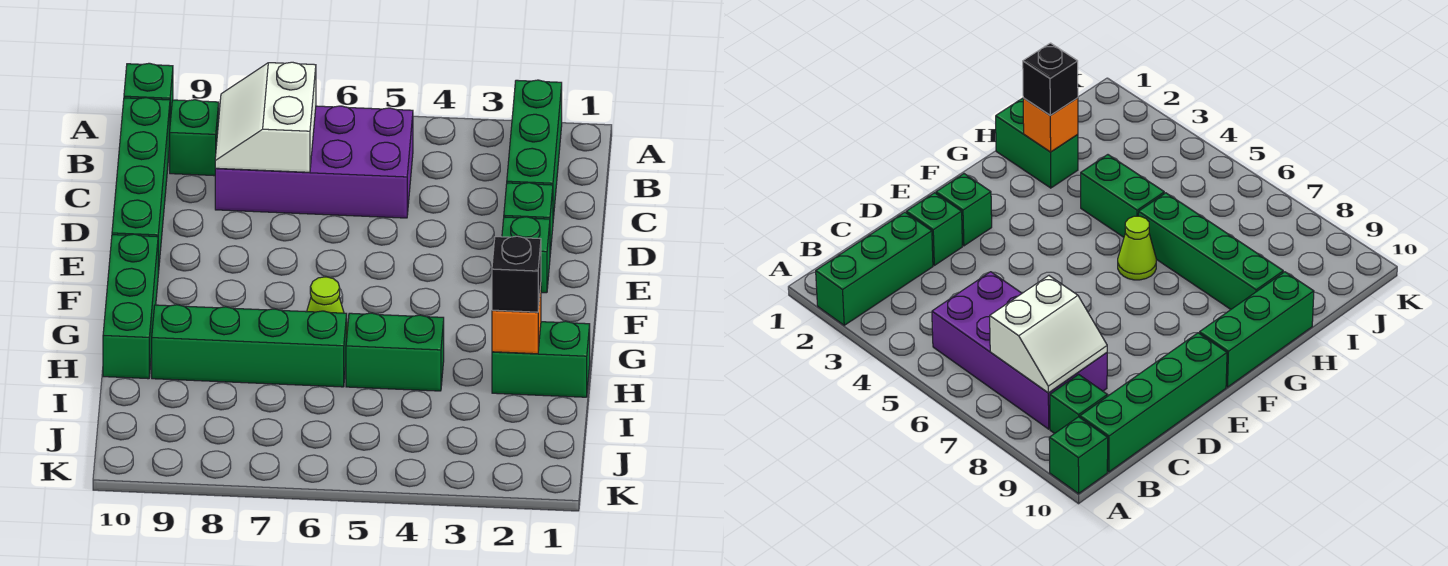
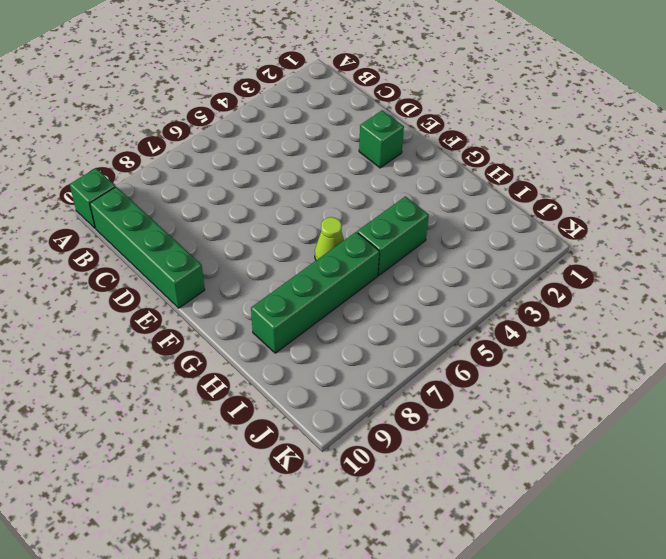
none -> green 1x3 brick [507,80,562,219]
none -> purple 2x4 brick [215,106,413,218]
none -> green 1x1 brick [170,100,219,176]

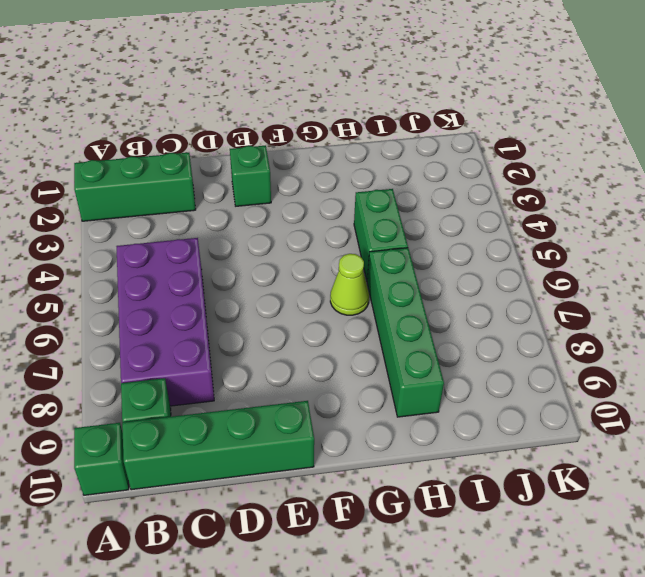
none -> green 1x1 brick [504,183,553,254]
none -> green 1x3 brick [103,234,158,379]
none -> green 1x2 brick [492,321,590,397]

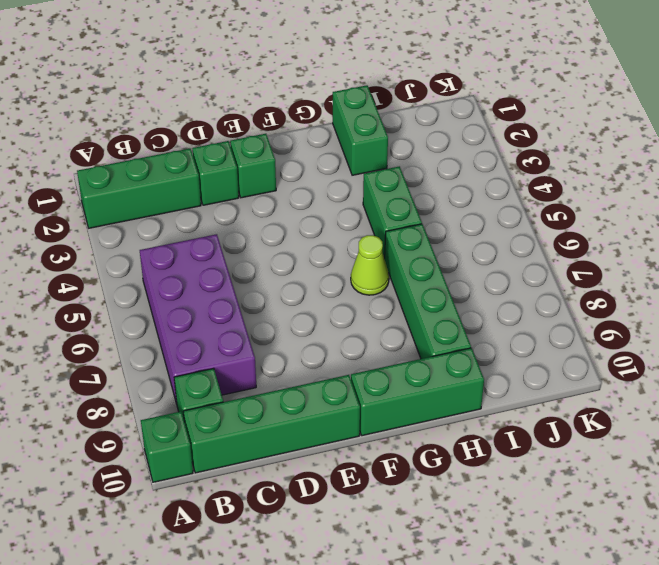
none -> white 2x2 slope [215,62,316,172]
none -> orange 1x1 brick [492,286,541,354]
none -> black 1x1 brick [492,236,541,312]

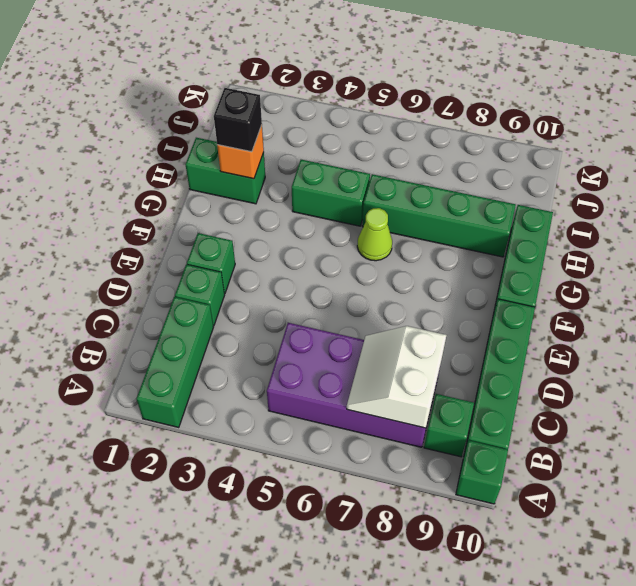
white 2x2 slope [347,326,447,428] -> white 2x2 slope turned to [215,62,316,172]

